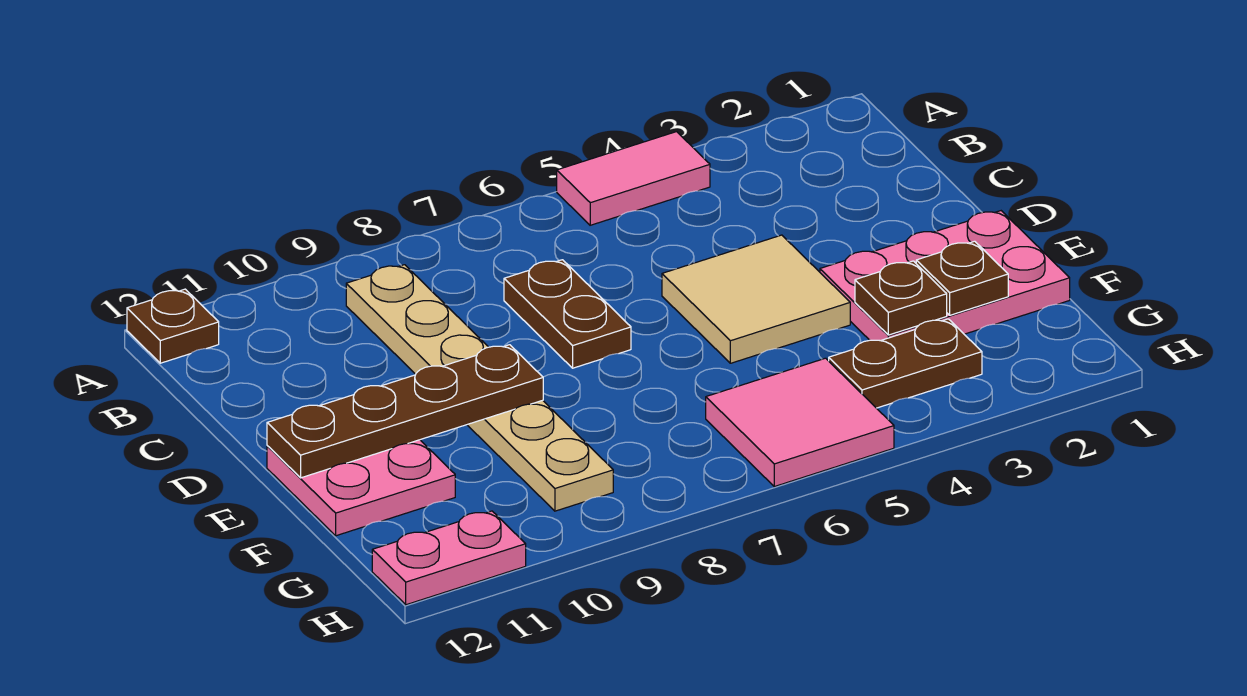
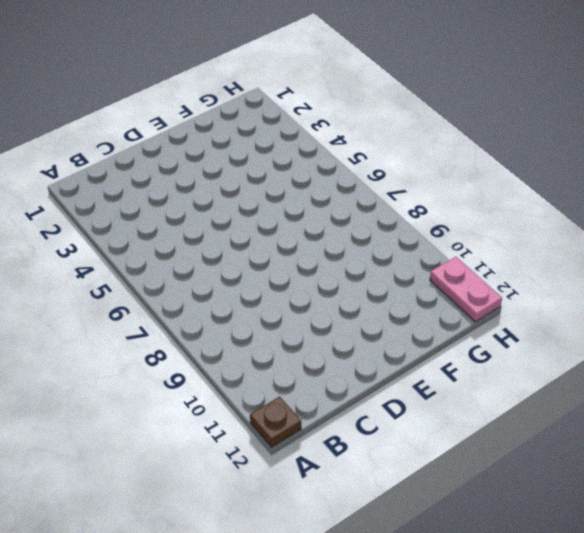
none -> pink 1x2 tile [557,132,710,225]
none -> tan 1x6 plate [346,265,613,511]
none -> brown 1x2 plate [504,260,631,368]

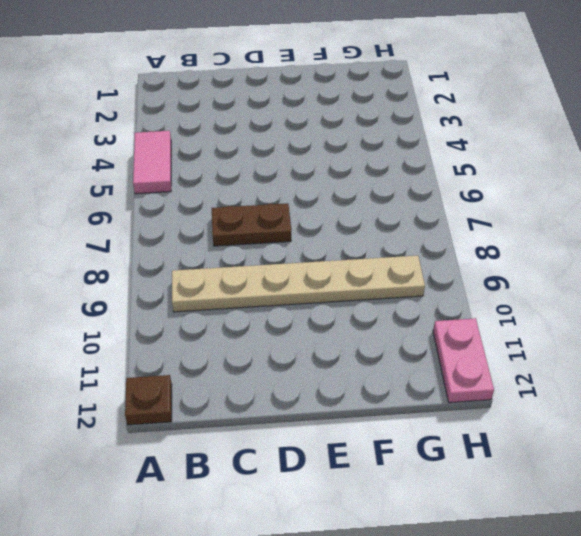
none -> tan 2x2 tile [662,235,850,363]
none -> pink 2x3 plate [820,211,1070,341]
none -> pink 2x2 plate [267,440,455,536]

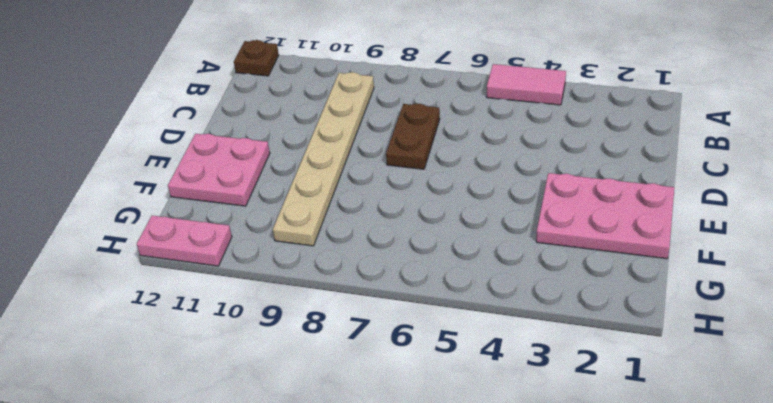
none -> tan 2x2 tile [662,235,850,363]
none -> brown 1x2 plate [829,319,982,408]
none -> pink 2x2 tile [706,358,894,487]

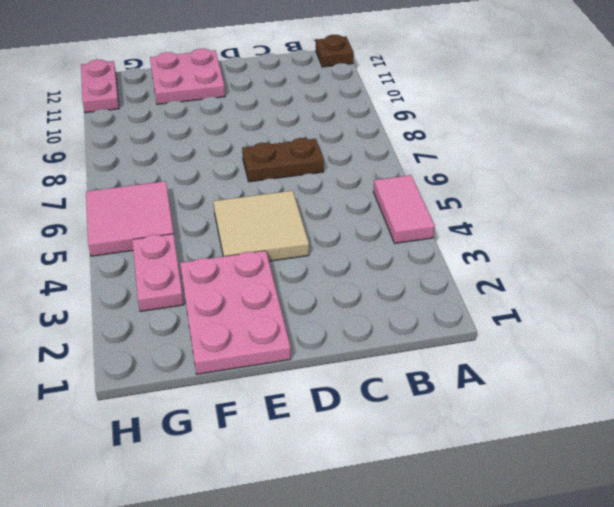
pink 1x2 plate [132,234,184,311] -> brown 1x2 plate [829,319,982,408]
none -> tan 1x6 plate [346,265,613,511]
none -> brown 1x4 plate [267,345,543,478]
none -> brown 1x1 plate [916,241,1008,315]

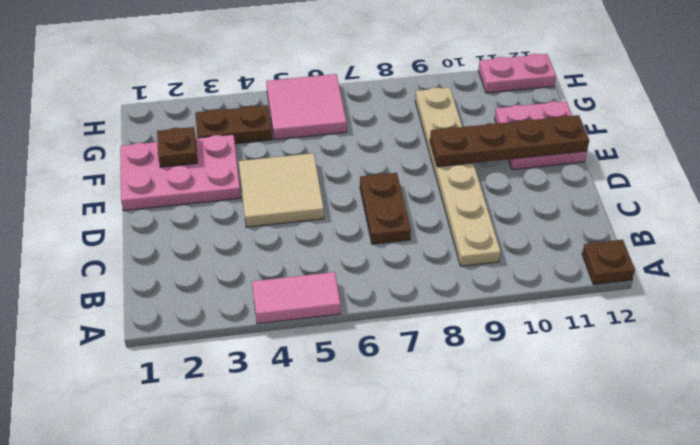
none -> brown 1x1 plate [855,261,947,335]

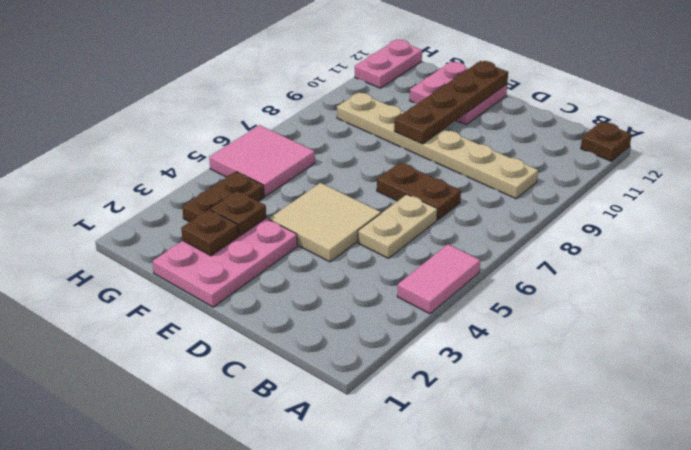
tan 1x2 plate [358,195,437,258] -> none

